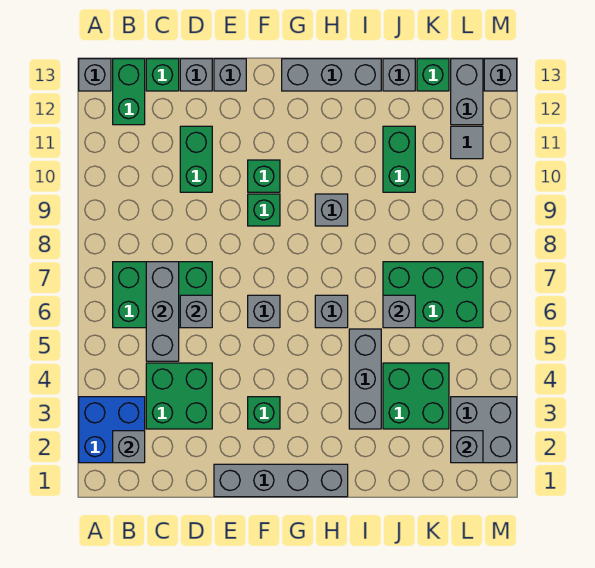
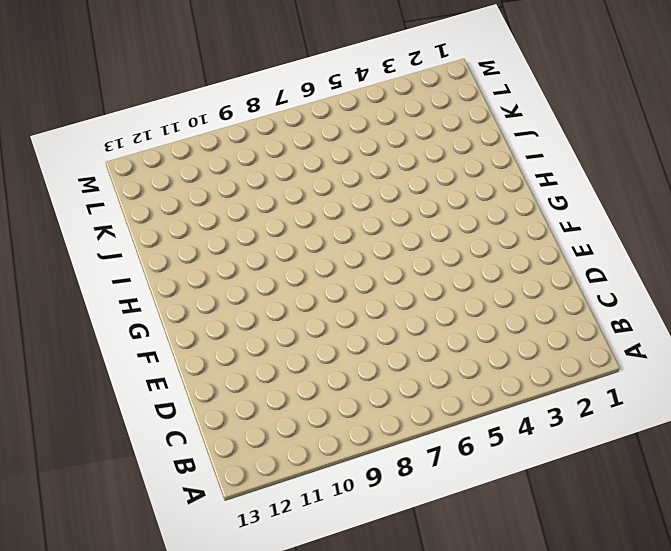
none -> blue 2x2 brick [79,397,145,463]
none -> grey 1x1 brick [79,59,111,91]
none -> green 2x3 brick [113,262,212,328]
none -> green 1x2 brick [113,59,145,125]

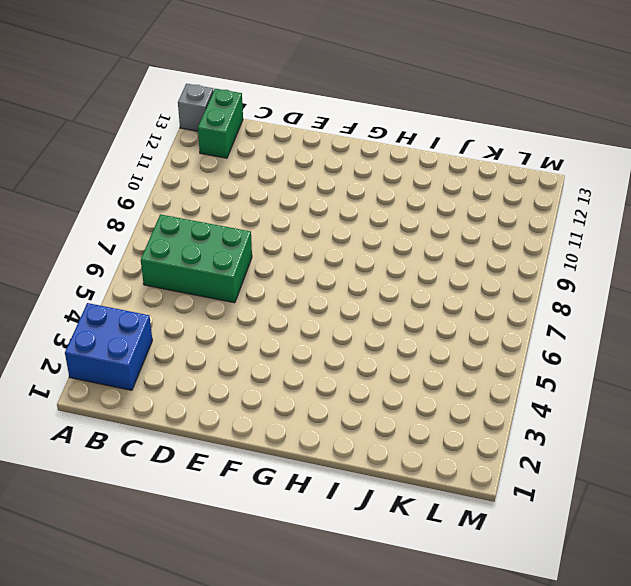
none -> green 2x2 brick [146,363,212,429]
none -> green 1x1 brick [146,59,179,91]
none -> green 1x2 brick [180,126,212,192]
none -> grey 1x1 brick [180,59,212,91]

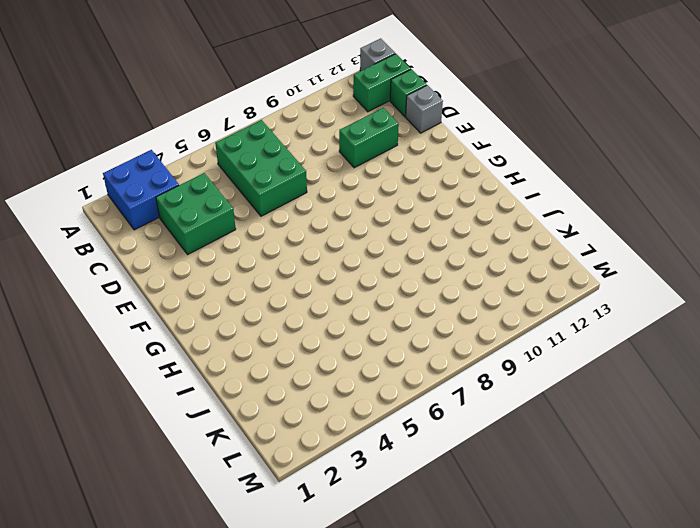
none -> grey 1x4 brick [214,464,348,497]
none -> grey 1x1 brick [214,59,246,91]
none -> green 1x1 brick [248,397,280,429]
none -> grey 1x1 brick [248,295,280,328]

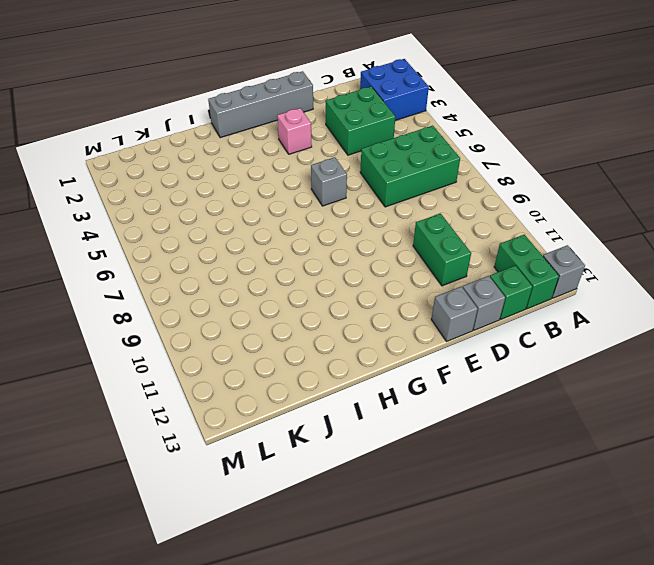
pink 1x1 brick [277,108,312,154] -> green 1x1 brick [248,397,280,429]
none -> green 1x1 brick [248,194,280,226]
none -> green 1x1 brick [248,160,280,192]
none -> grey 1x3 brick [282,59,381,91]
none -> grey 1x1 brick [315,295,348,328]

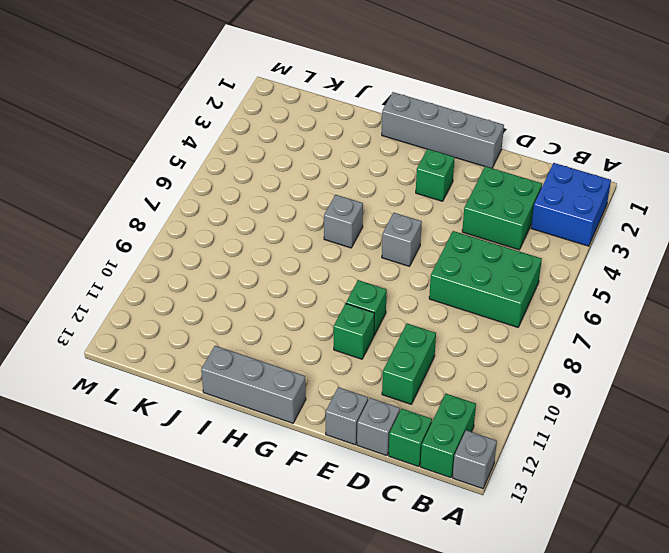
none -> grey 1x1 brick [315,194,348,226]
none -> grey 1x3 brick [349,329,381,429]
none -> green 2x2 brick [383,363,449,429]
none -> green 2x3 brick [383,262,483,328]

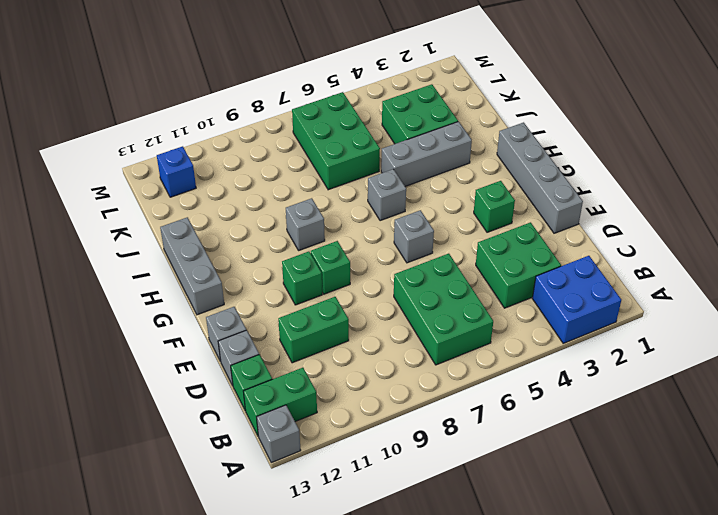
blue 1x1 brick [157,146,196,197] -> grey 1x2 brick [451,59,483,125]
none -> green 1x2 brick [383,126,415,192]
none -> grey 1x1 brick [383,59,415,91]
none -> green 1x1 brick [417,59,449,91]
none -> grey 2x2 brick [451,397,517,463]

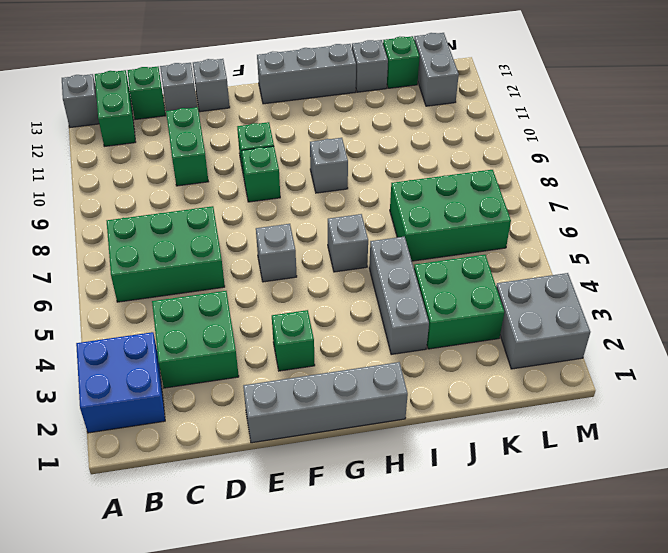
none -> green 1x2 brick [383,126,415,192]
none -> grey 1x1 tile [451,126,483,159]
none -> grey 1x1 brick [484,59,517,91]
none -> grey 1x1 brick [113,431,145,463]

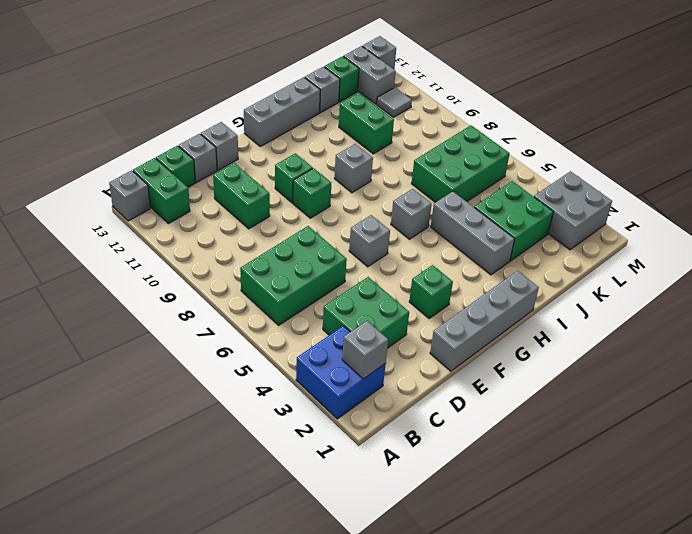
none -> grey 1x3 brick [146,262,179,361]
none -> grey 1x1 brick [180,295,212,328]
none -> grey 1x1 brick [383,295,415,328]
none -> grey 1x1 brick [451,431,483,463]

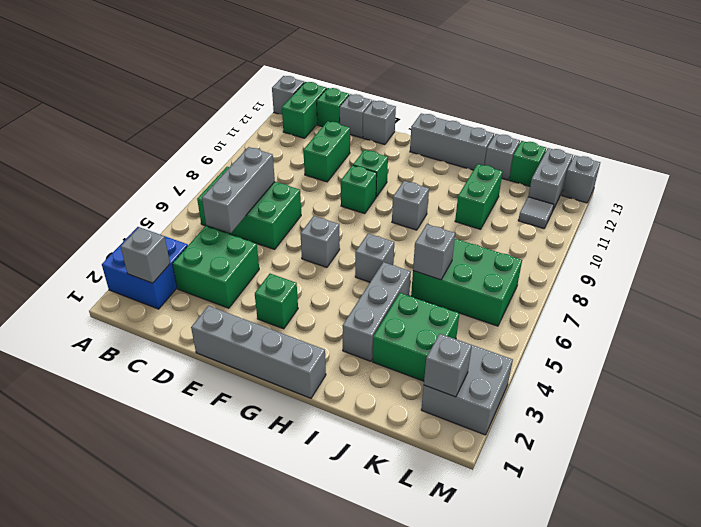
none -> grey 1x1 brick [180,295,212,328]

